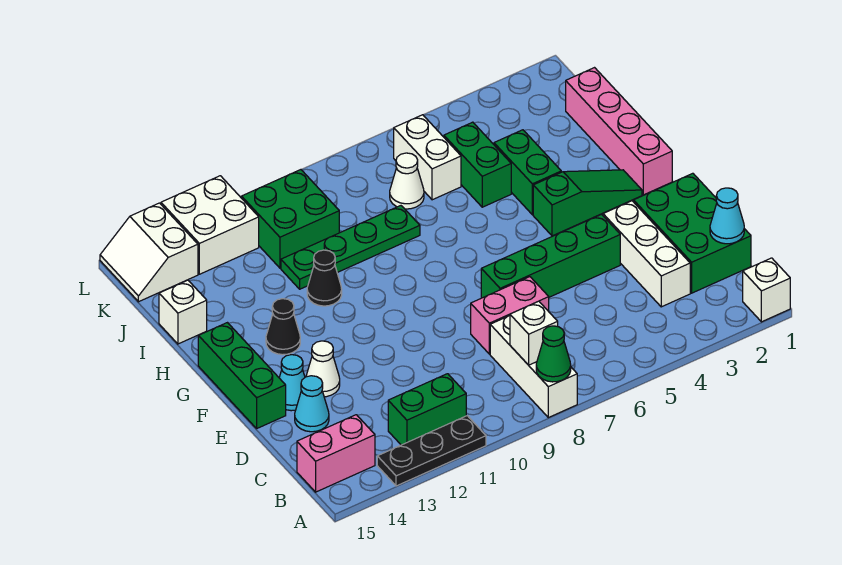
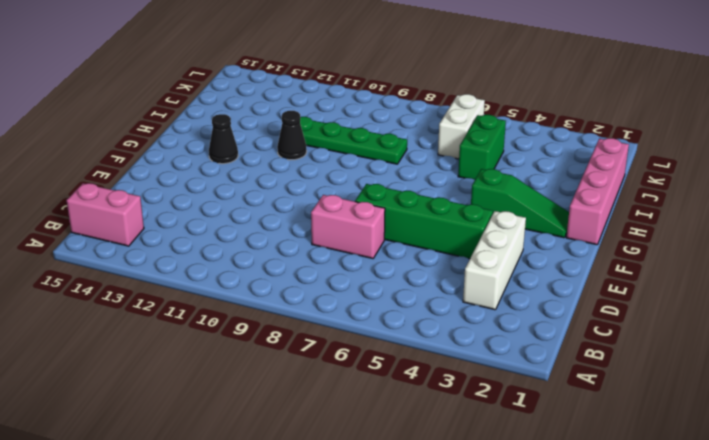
none -> white 1x1 brick [743,258,790,322]
none -> white 1x3 brick [490,316,577,418]
none -> black 1x3 plate [377,416,486,486]

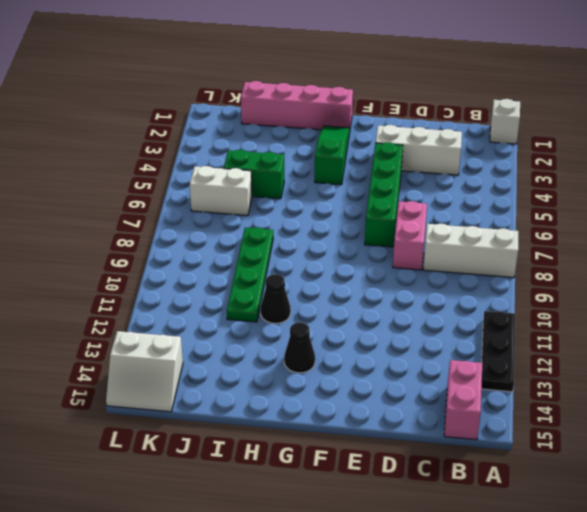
none -> green 1x2 brick [388,374,466,445]
none -> green 2x3 brick [634,173,751,293]
none -> cyan 1x1 cone [295,376,329,432]

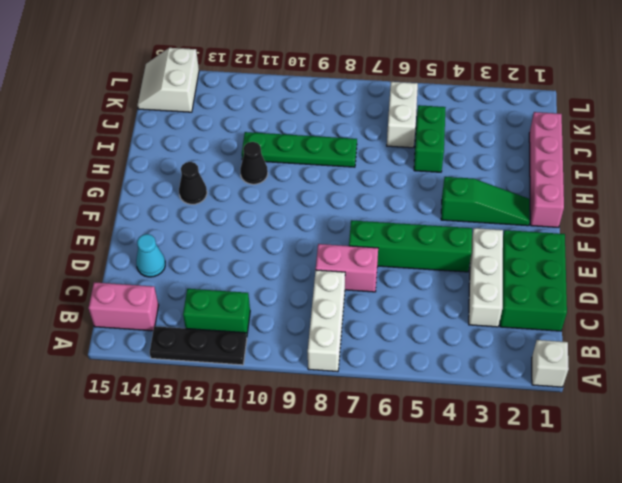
none -> white 1x1 cone [306,341,340,397]
none -> cyan 1x1 cone [279,355,305,411]
none -> green 1x3 brick [198,323,286,428]

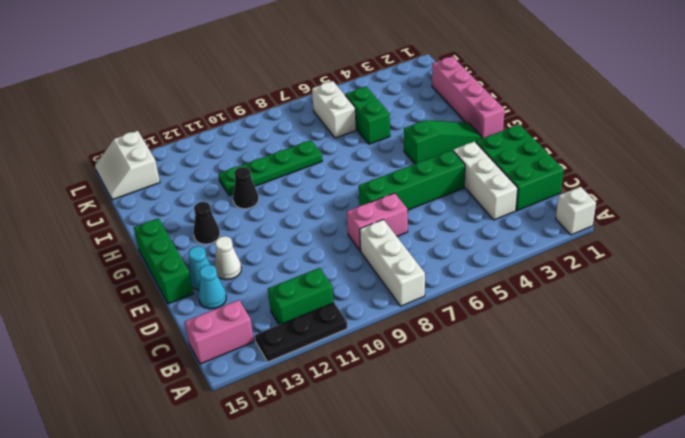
none -> green 1x2 brick [494,130,561,215]
none -> white 1x1 brick [159,280,207,344]
none -> white 1x1 cone [390,153,424,209]

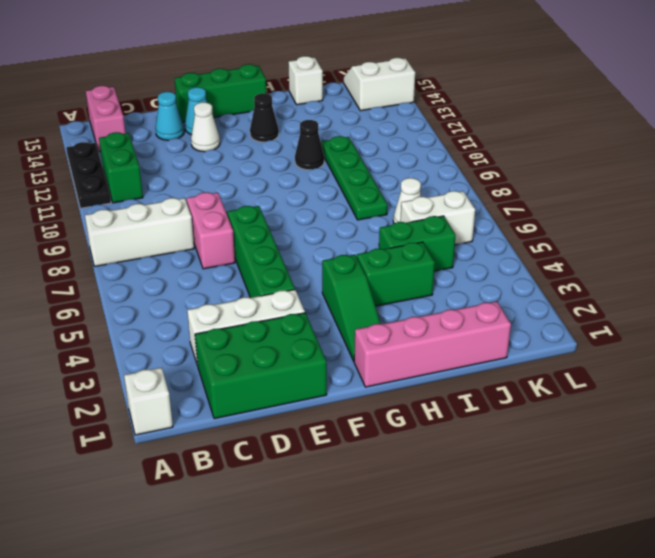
none -> green 2x2 brick [242,170,339,268]
none -> white 2x2 brick [161,176,259,274]
none -> green 1x1 cone [536,326,571,382]

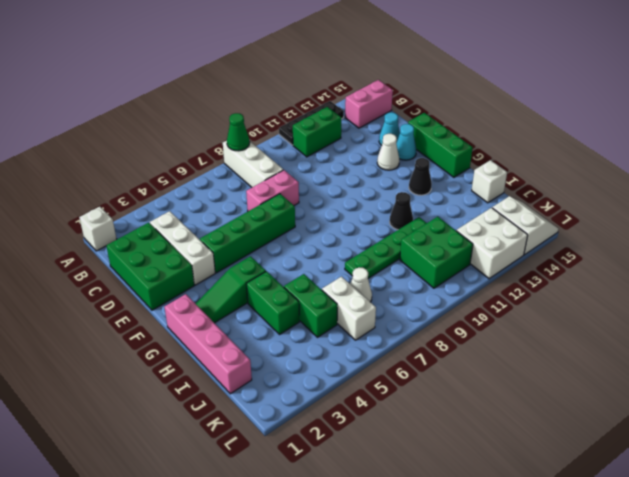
none -> white 1x1 brick [510,301,558,365]
none -> cyan 1x1 cone [710,188,744,244]

